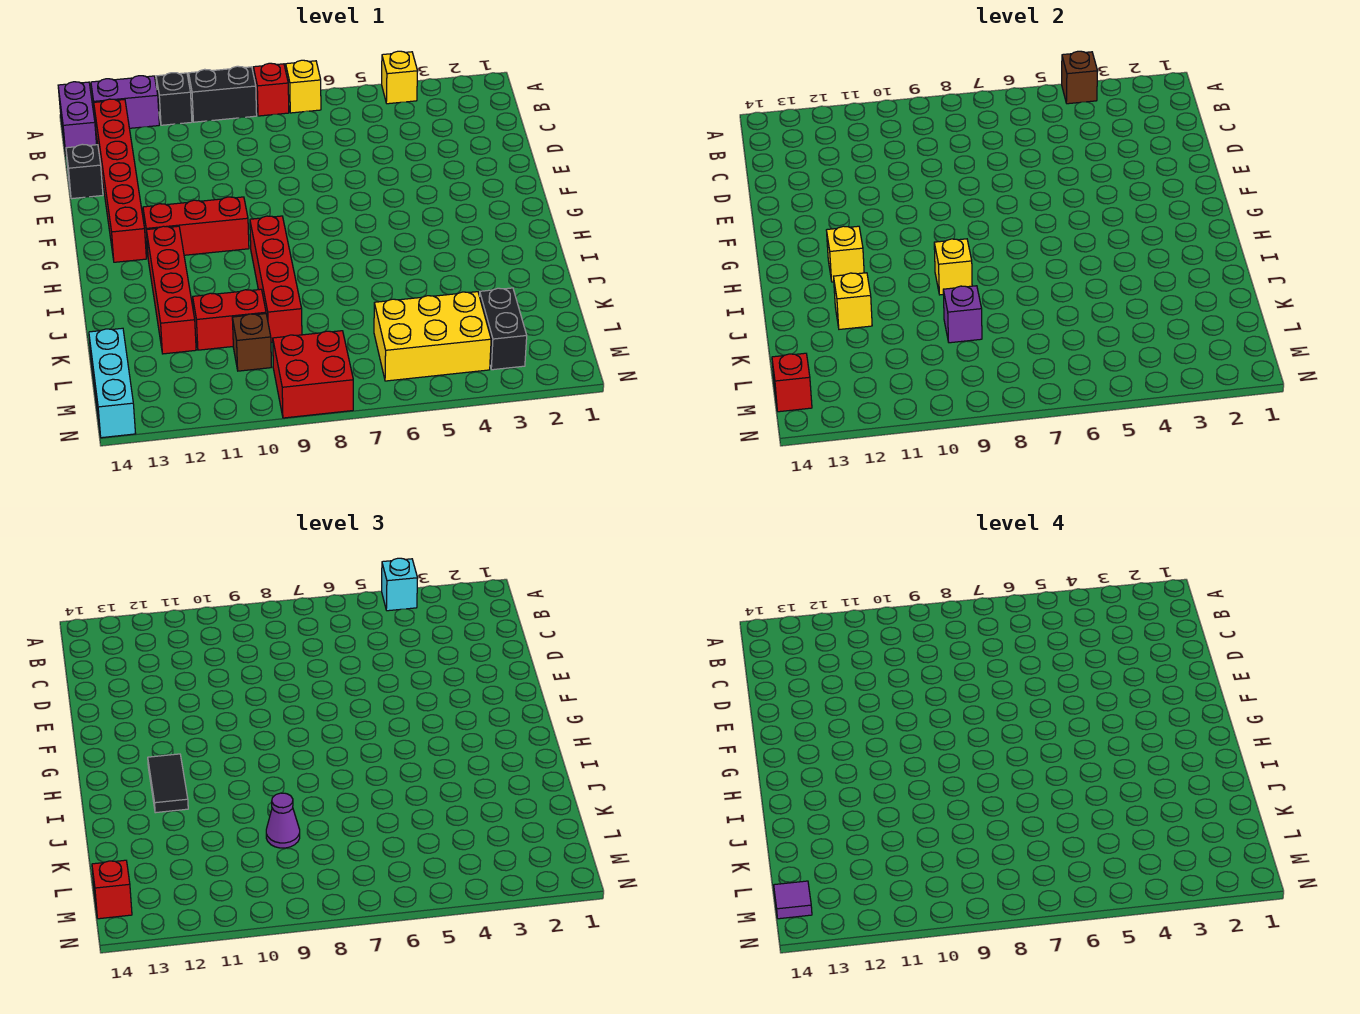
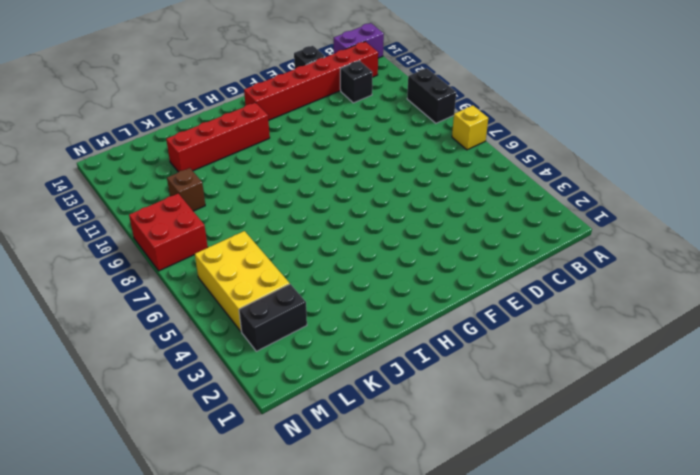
black 1x1 brick [340,61,373,103] -> black 1x1 brick moved to [156,73,192,125]
none -> yellow 1x1 brick [382,51,418,104]
none -> red 1x1 brick [253,63,289,116]
none -> purple 1x2 brick [91,76,159,129]

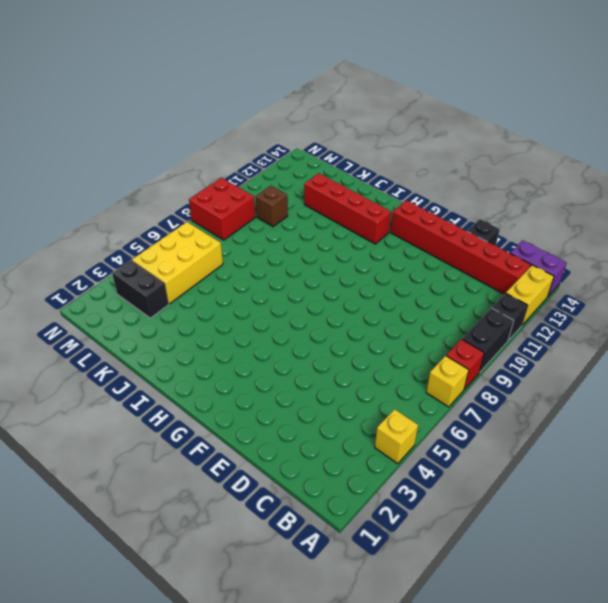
yellow 1x2 brick [506,265,554,325] -> purple 1x2 brick [91,76,159,129]
none -> red 1x3 brick [143,197,249,255]
none -> red 1x4 brick [250,216,302,343]
none -> red 1x2 brick [193,289,266,350]

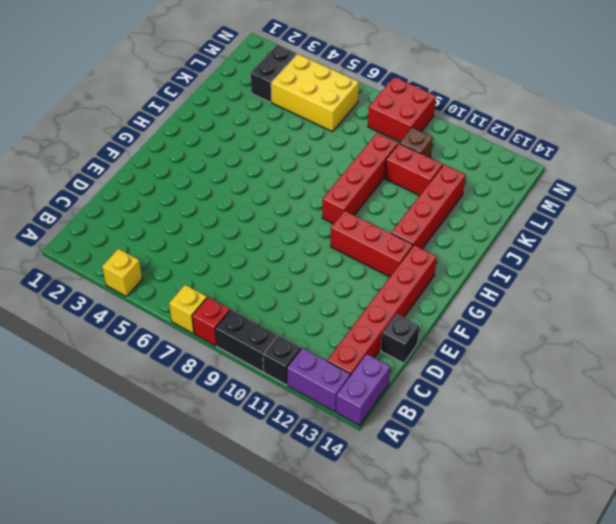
none -> cyan 1x3 brick [89,328,136,438]
none -> brown 1x1 brick [1062,51,1098,104]
none -> yellow 1x1 brick [826,226,864,282]

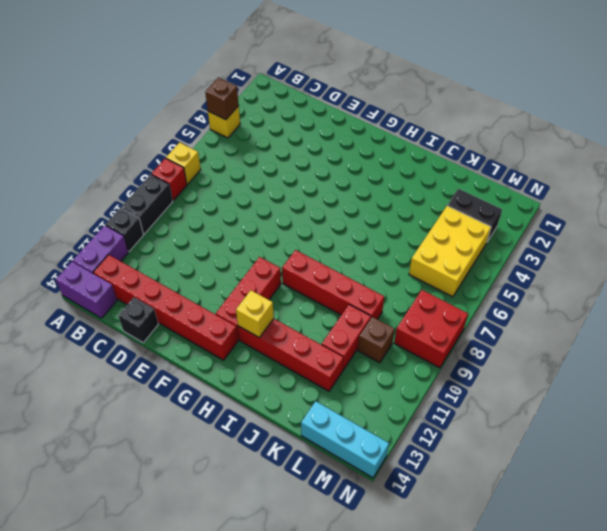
none -> yellow 1x1 brick [934,239,972,295]
none -> yellow 1x1 brick [834,273,872,329]
none -> purple 1x1 brick [943,286,982,343]

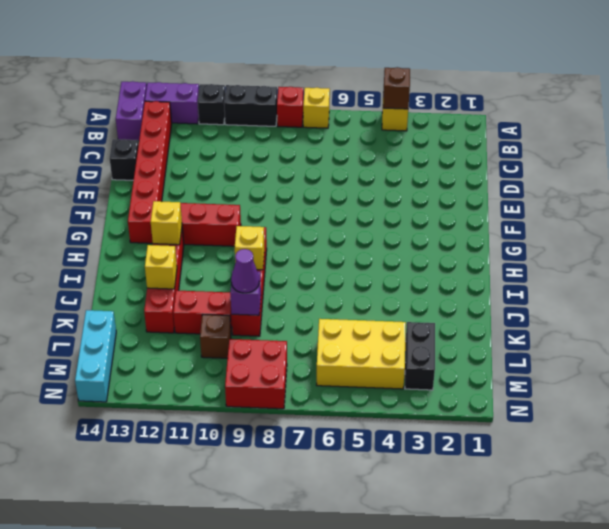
none -> red 1x1 brick [772,353,812,412]
none -> cyan 1x1 brick [382,558,418,611]
none -> black 1x2 tile [148,754,188,813]

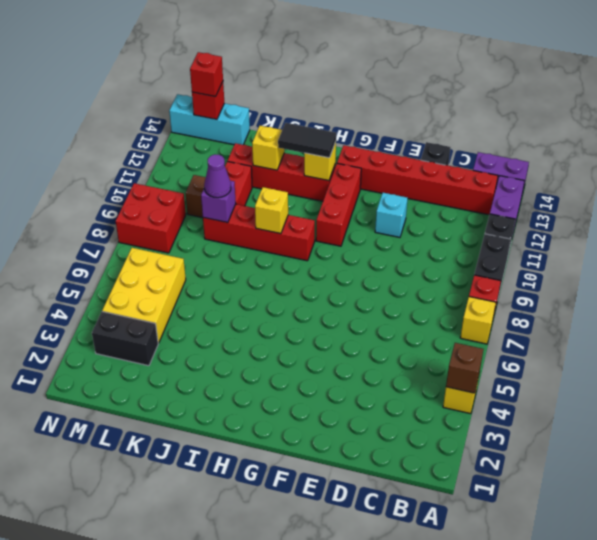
cyan 1x1 brick [375,193,408,237] -> cyan 1x1 brick moved to [382,558,418,611]
none -> purple 1x1 tile [774,881,812,919]

